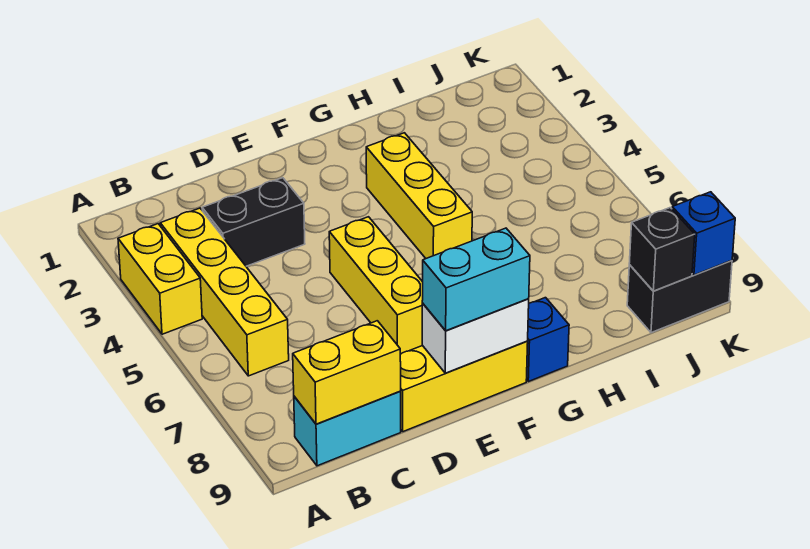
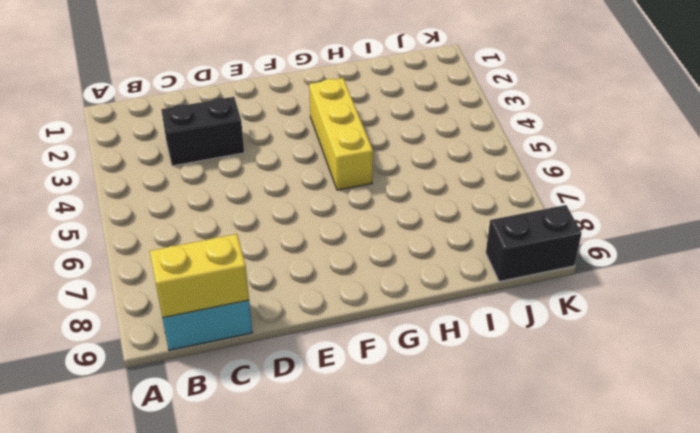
none -> yellow 1x2 brick [118,224,202,334]
none -> yellow 1x4 brick [160,208,289,376]
none -> yellow 1x3 brick [400,341,528,432]

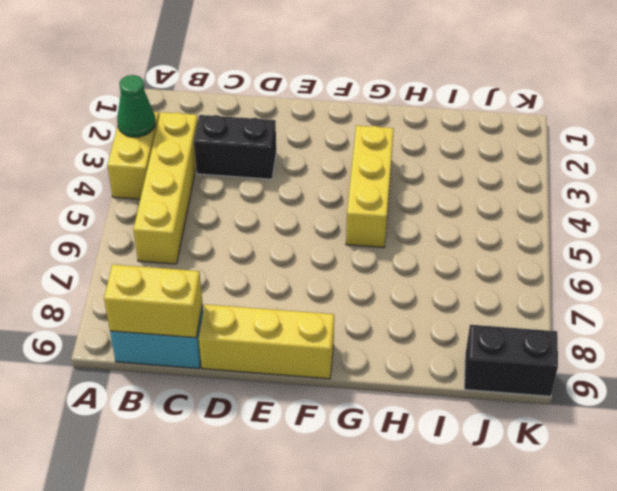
green 1x1 cone [117,75,155,137] -> none
none -> yellow 1x3 brick [329,217,423,354]
none -> blue 1x1 brick [526,298,569,382]
none -> white 1x2 brick [422,299,529,373]

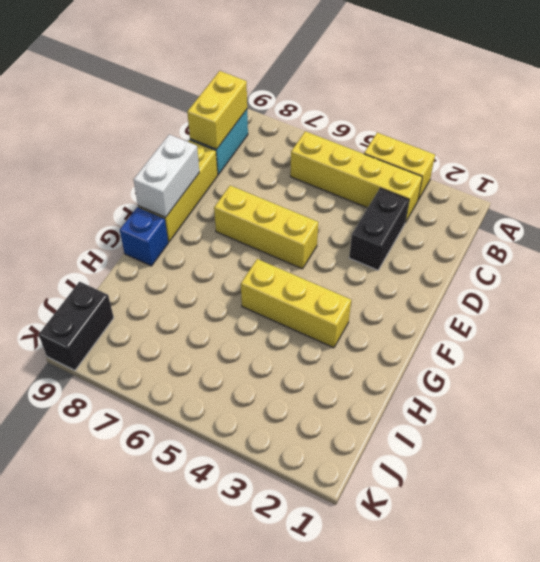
none -> black 1x1 brick [629,208,695,291]
none -> blue 1x1 brick [672,192,735,275]
none -> cyan 1x2 brick [422,228,530,331]

